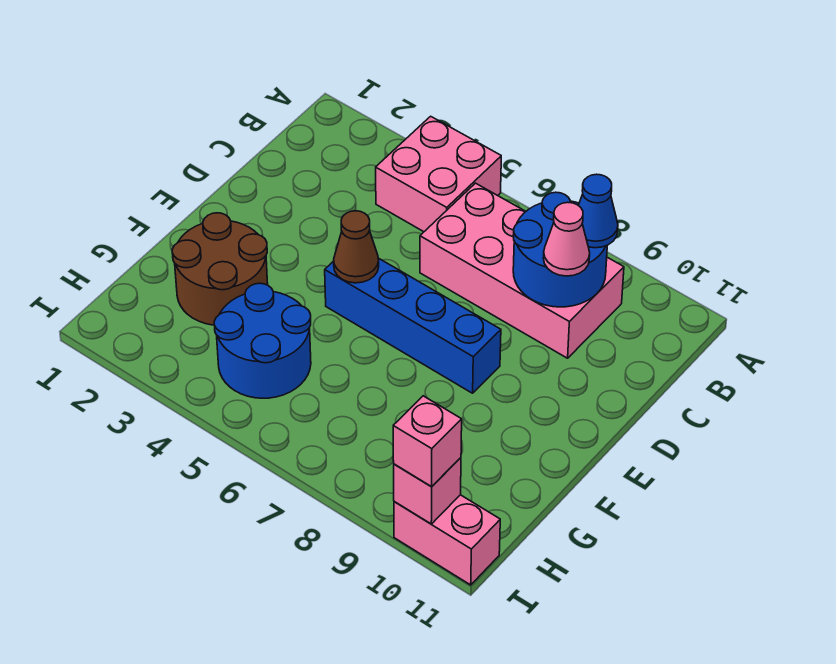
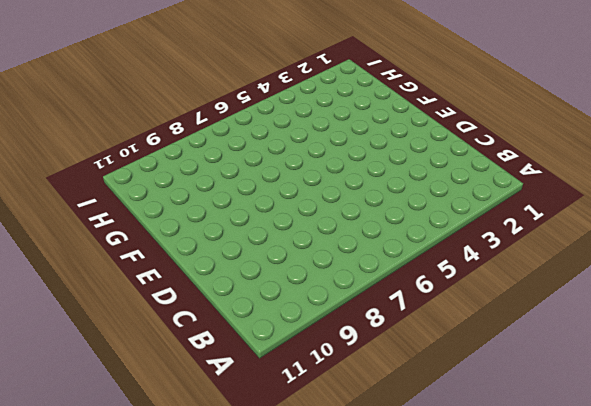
none -> pink 2x2 brick [376,116,501,232]
none -> pink 2x4 brick [420,183,624,358]
none -> blue 1x4 brick [325,258,501,393]

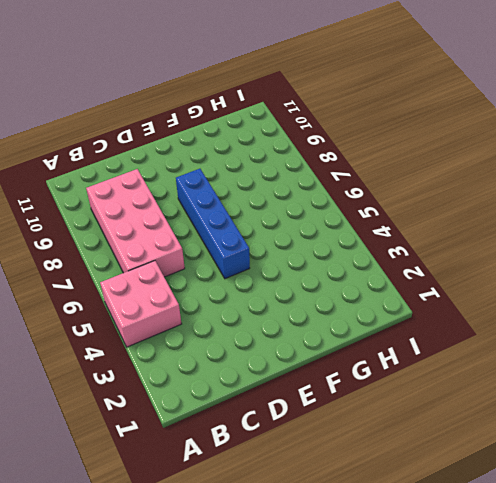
none -> brown 2x2 round brick [172,213,268,325]
none -> blue 2x2 round brick [214,283,311,398]
none -> pink 1x2 brick [394,495,500,585]

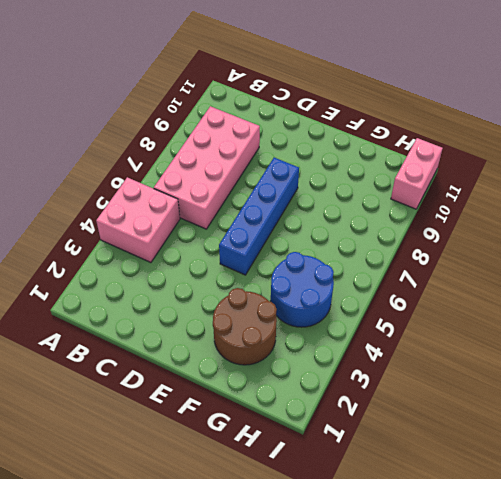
none -> blue 2x2 round brick [513,192,607,307]
none -> brown 1x1 cone [334,211,379,283]
none -> pink 1x1 brick [394,458,461,524]

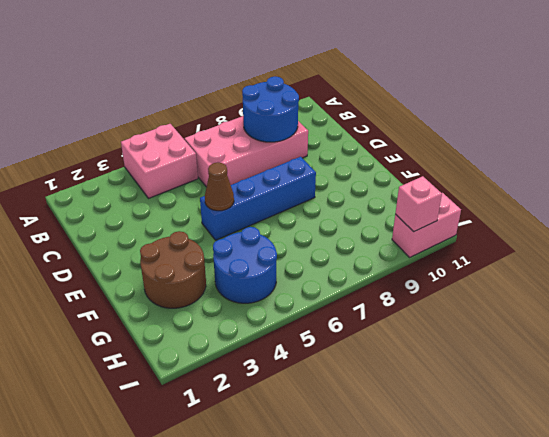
none -> blue 1x1 cone [578,174,618,248]
none -> pink 1x1 cone [543,202,590,276]
none -> pink 1x1 brick [393,396,462,487]

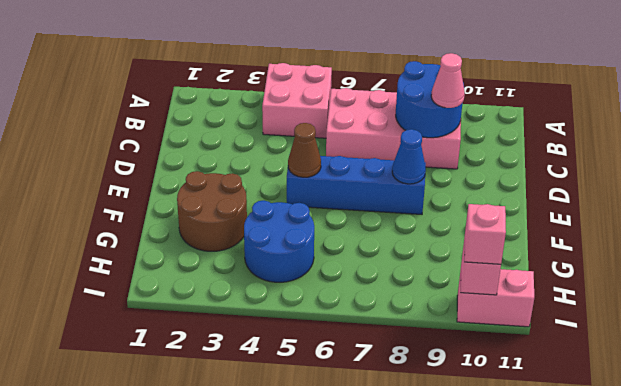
blue 1x1 cone [392,129,426,184] -> blue 1x1 cone moved to [578,174,618,248]

